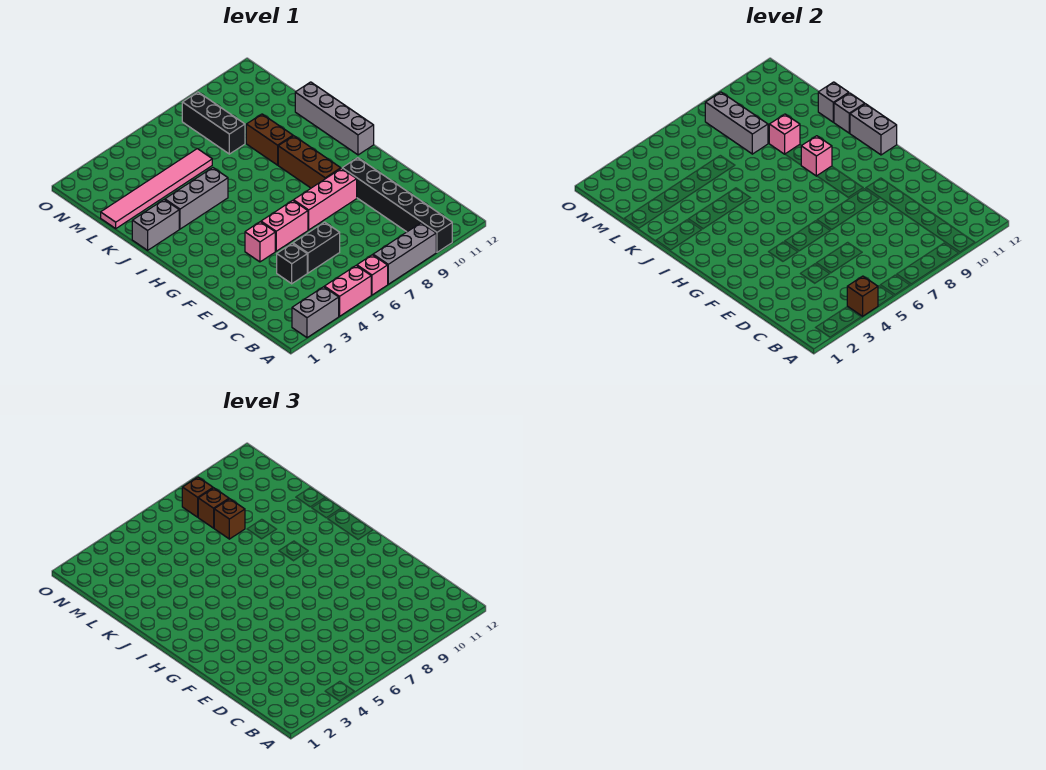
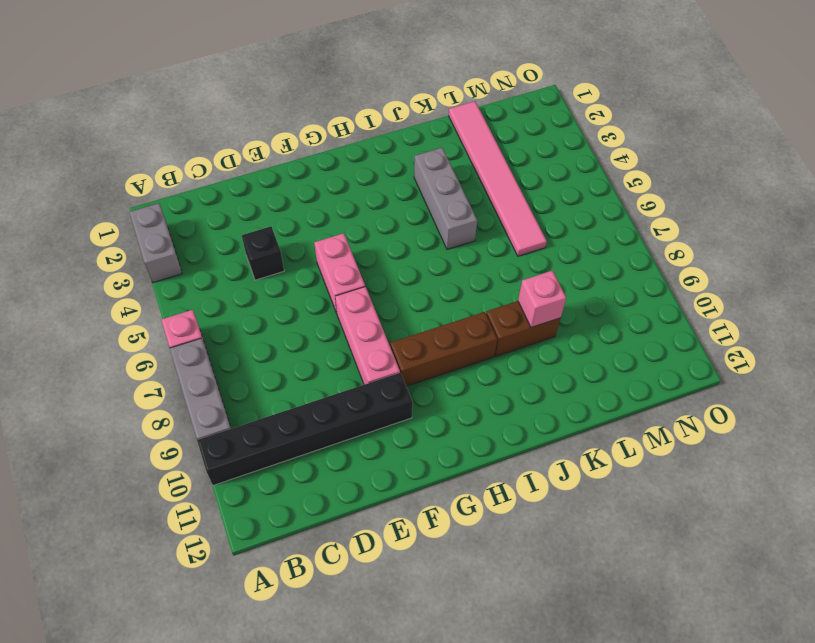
none -> pink 1x2 brick [324,266,371,316]
none -> black 1x2 brick [293,222,340,273]
none -> pink 1x1 brick [245,222,275,262]

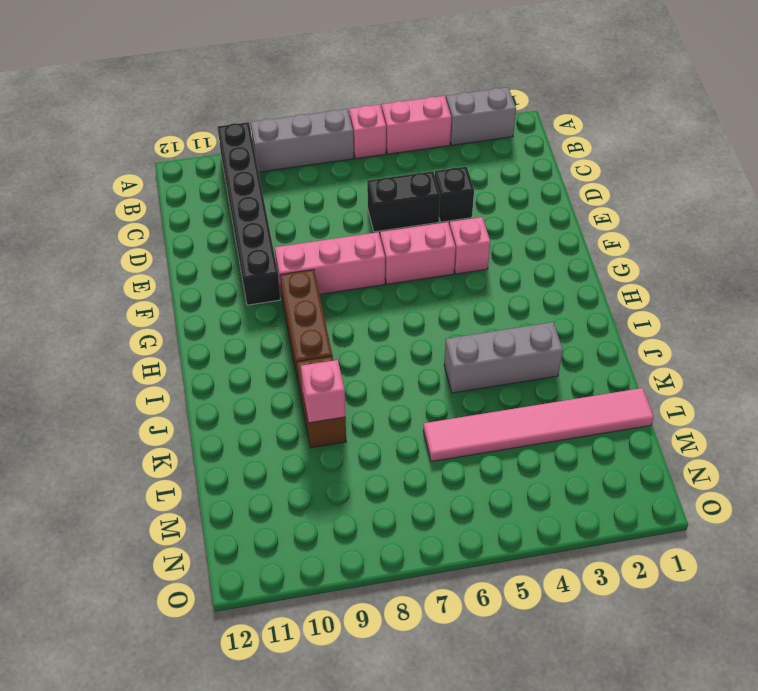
none -> grey 1x4 brick [295,82,374,155]
none -> grey 1x2 brick [132,200,179,250]
none -> black 1x3 brick [182,92,245,154]

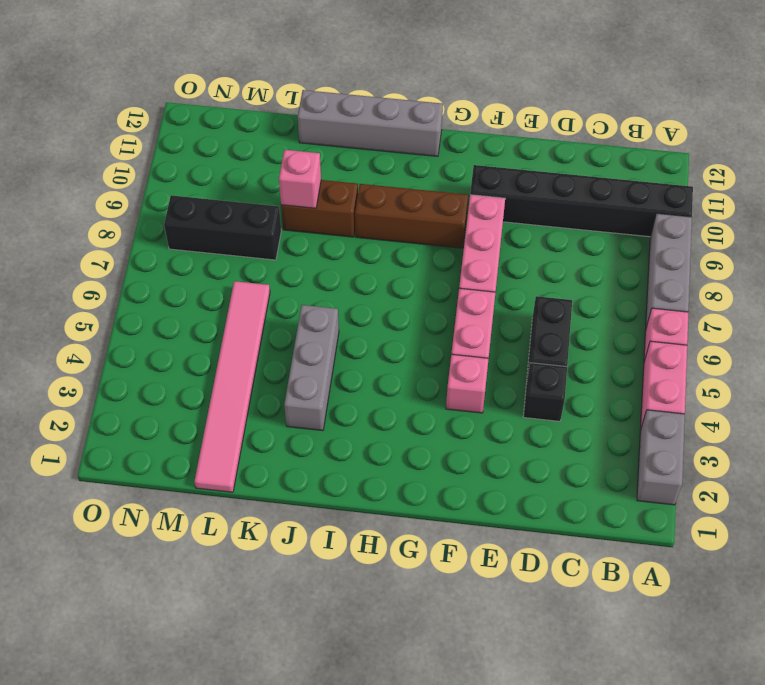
none -> grey 1x2 brick [132,200,179,250]
none -> brown 1x1 brick [847,276,878,316]
none -> grey 1x2 brick [850,104,897,155]

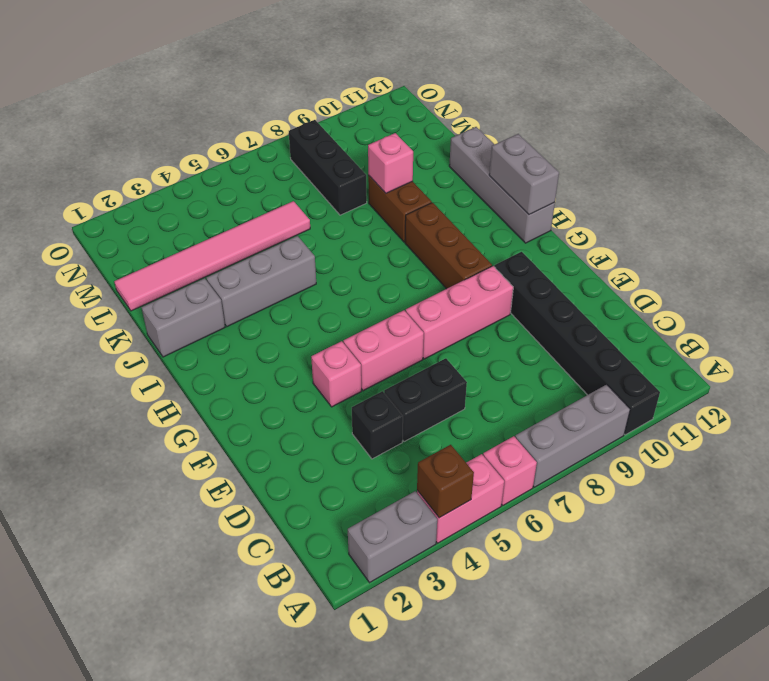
none -> pink 1x1 brick [801,136,832,176]
none -> grey 1x1 brick [834,93,865,133]
none -> grey 1x1 brick [818,82,849,122]

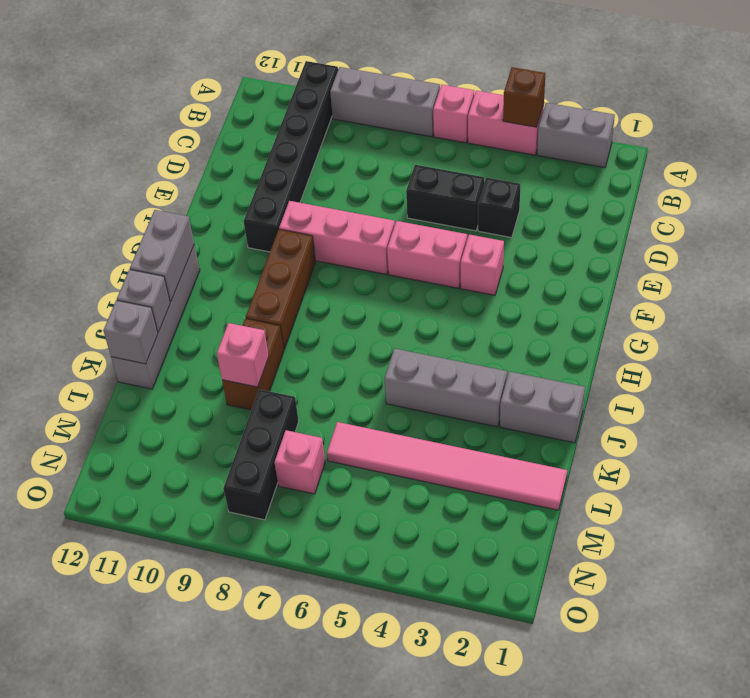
pink 1x1 brick [274,430,325,494] -> pink 1x1 brick moved to [801,136,832,176]
none -> grey 1x3 brick [705,92,768,154]
none -> brown 1x1 brick [214,499,245,539]
none -> brown 1x1 brick [198,488,229,528]

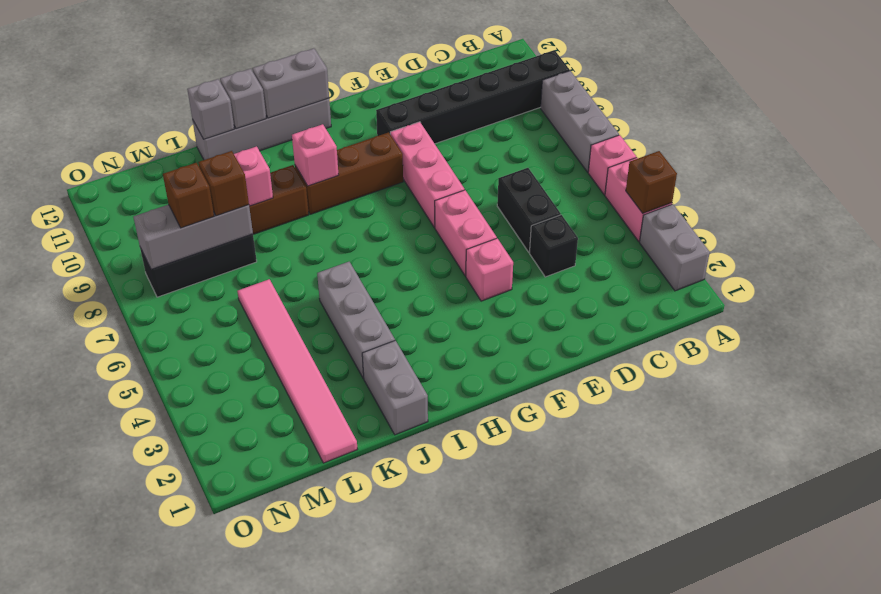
none -> brown 1x1 brick [182,477,213,517]

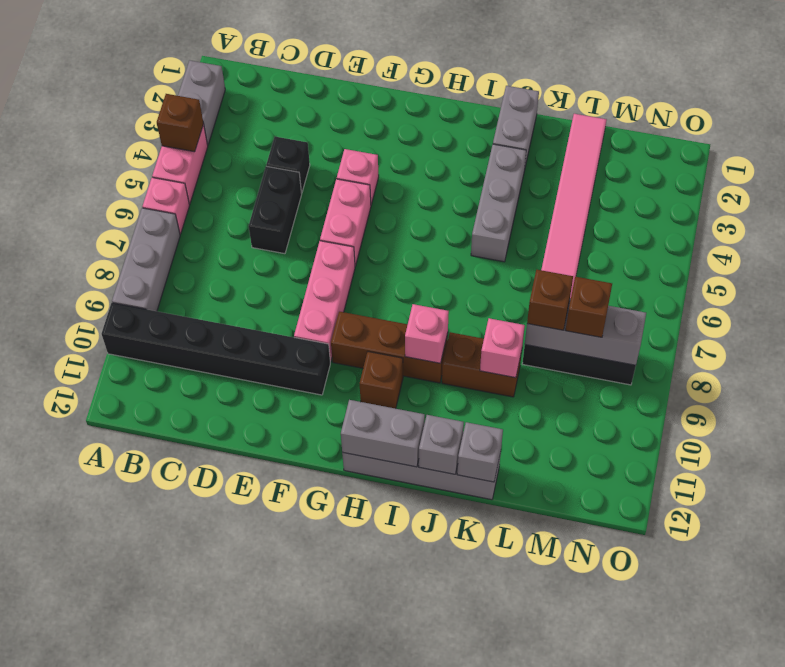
brown 1x1 brick [360,352,403,409] -> brown 1x1 brick moved to [182,477,213,517]

